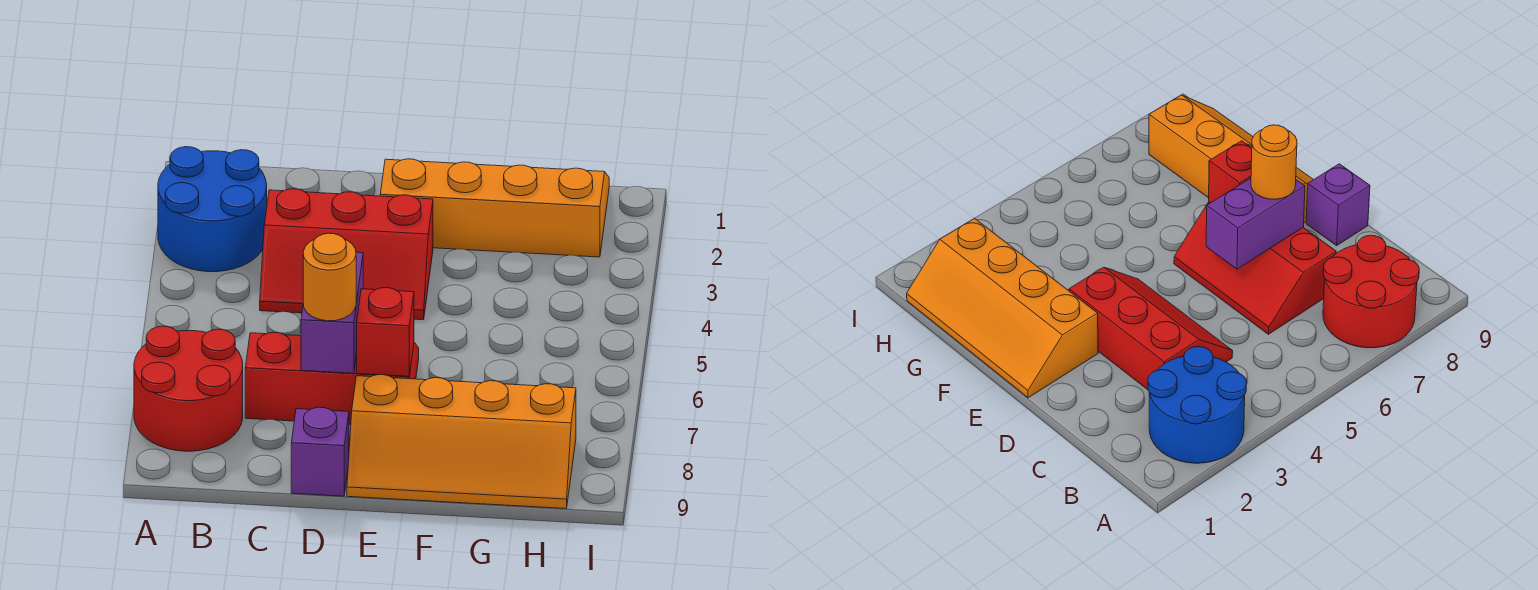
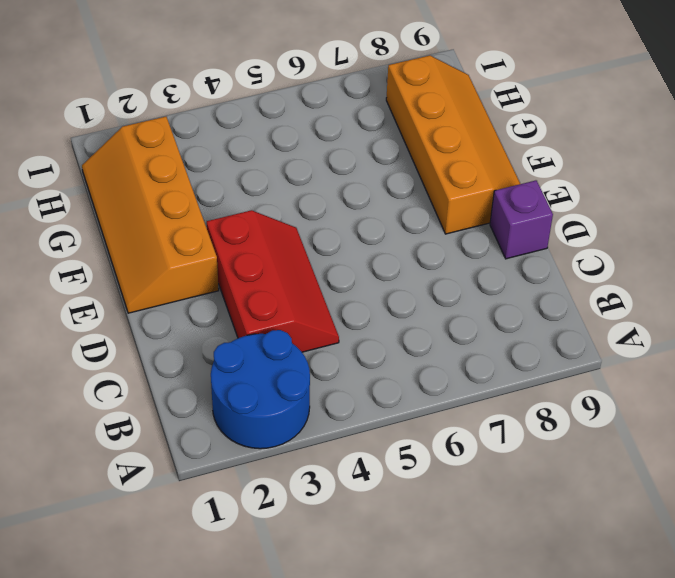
none -> red 2x2 round brick [134,326,243,451]
none -> red 2x3 slope [245,332,419,424]

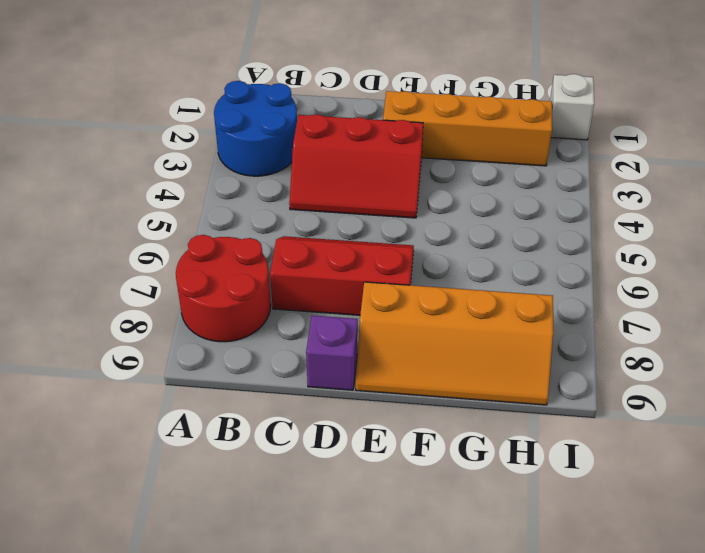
white 1x1 brick [550,74,594,140] -> none
none -> purple 1x2 brick [301,252,363,373]
none -> red 1x1 brick [357,288,414,376]

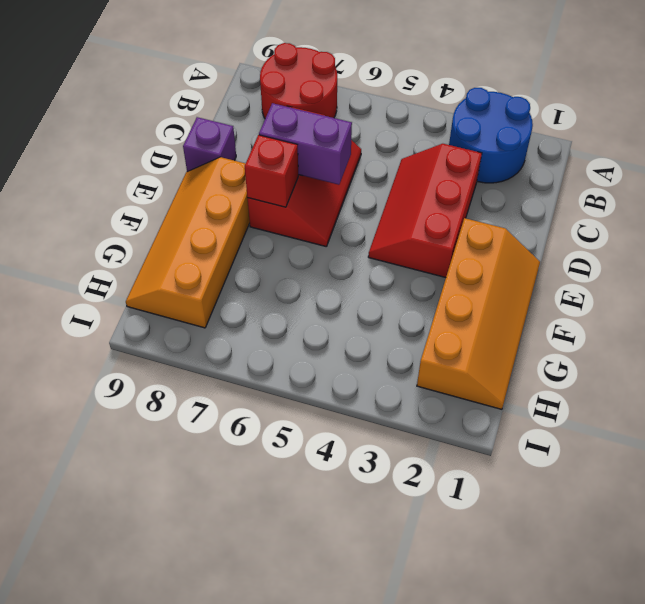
none -> orange 1x1 round brick [303,233,356,321]

